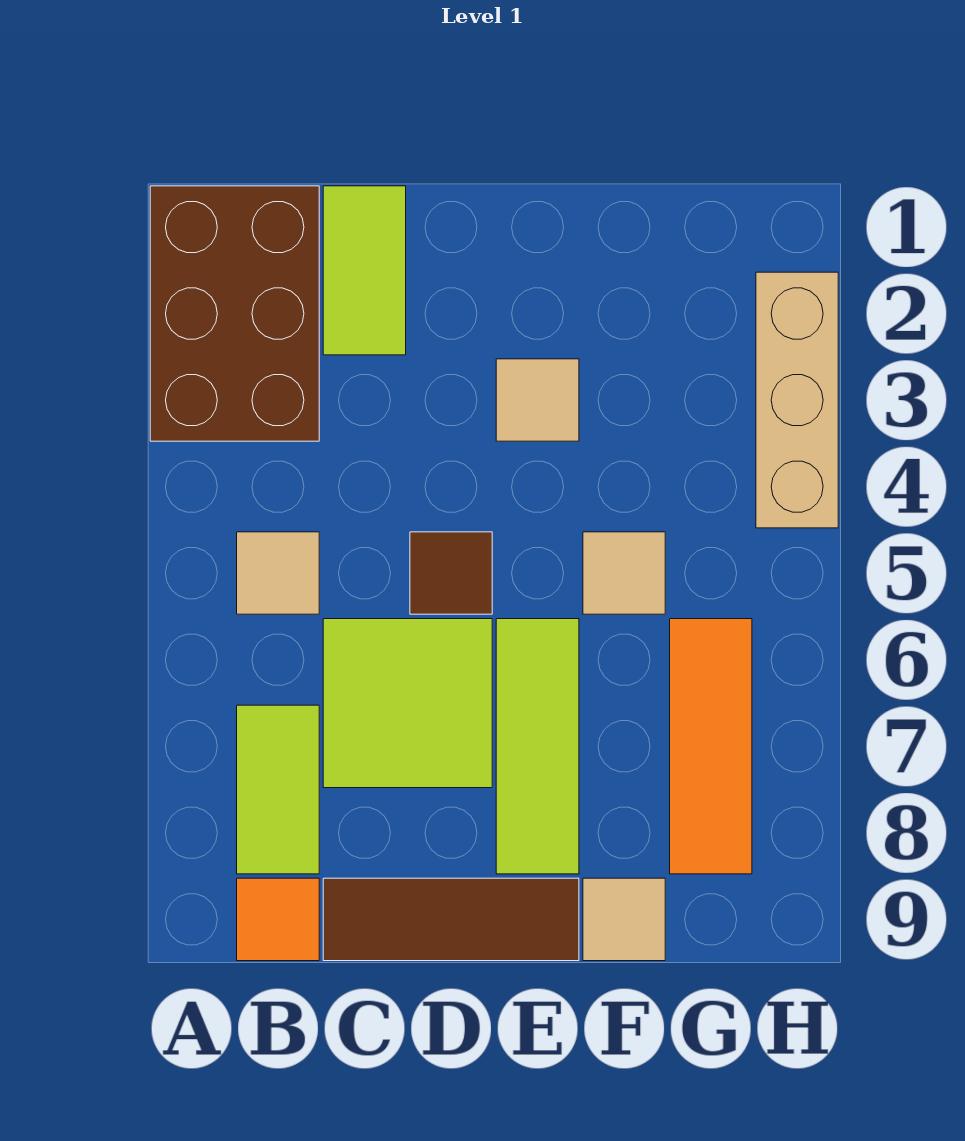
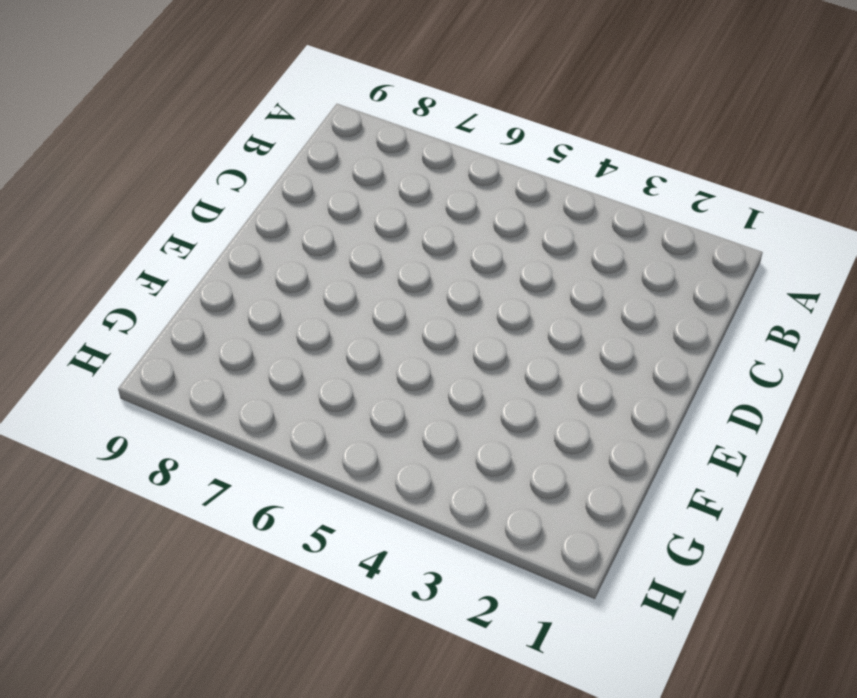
none -> brown 2x3 brick [150,186,319,441]
none -> tan 1x1 tile [237,532,319,614]
none -> lime 1x2 tile [237,705,319,874]

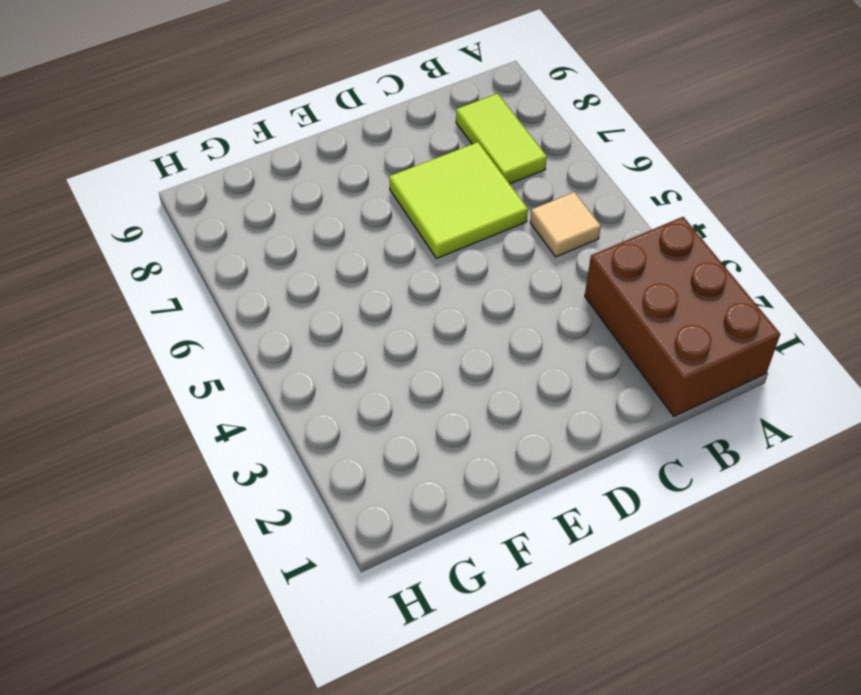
none -> orange 1x1 tile [237,878,319,961]
none -> lime 1x2 tile [323,186,406,355]
none -> brown 1x3 tile [323,878,579,961]

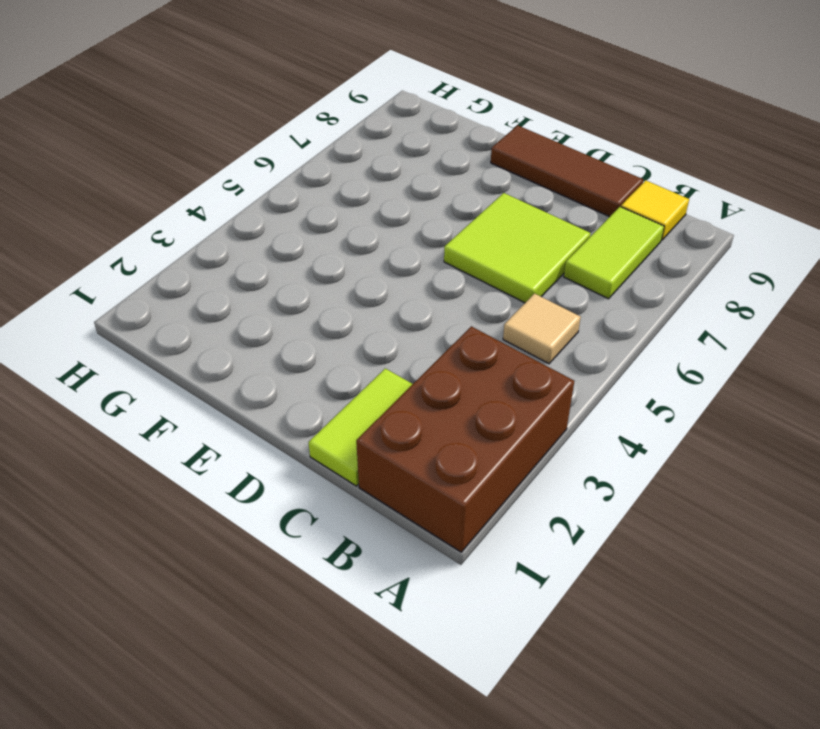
yellow 1x1 tile [621,180,689,240] -> orange 1x1 tile [237,878,319,961]
none -> brown 1x1 tile [410,532,492,614]
none -> tan 1x1 tile [496,359,579,441]
none -> lime 1x3 tile [496,619,579,874]

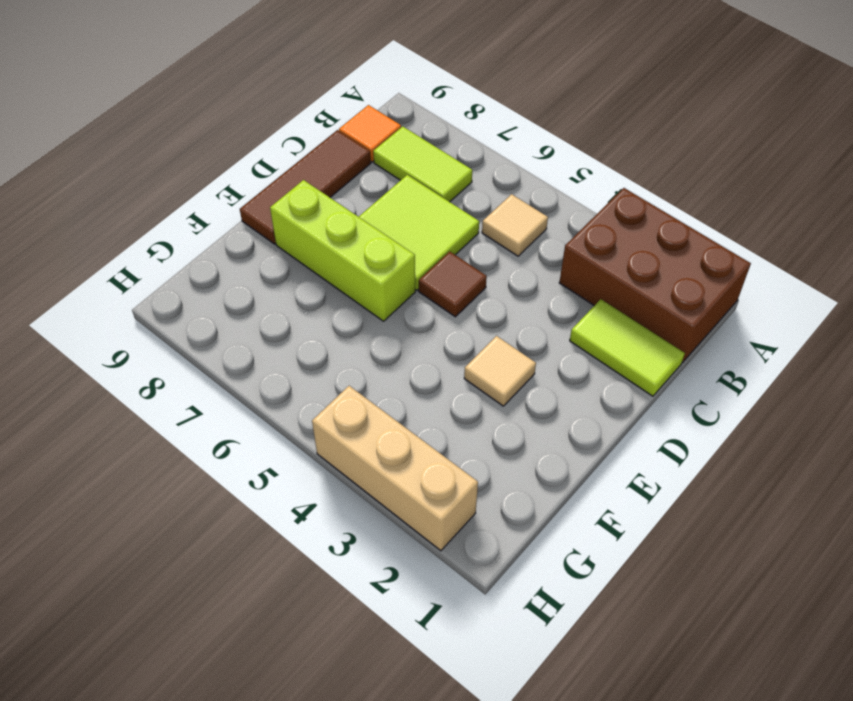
lime 1x3 brick [270,180,415,321] -> lime 1x3 tile [496,619,579,874]
none -> tan 1x1 tile [583,532,665,614]
none -> tan 1x1 tile [583,878,665,961]
none -> orange 1x3 tile [670,619,752,874]

